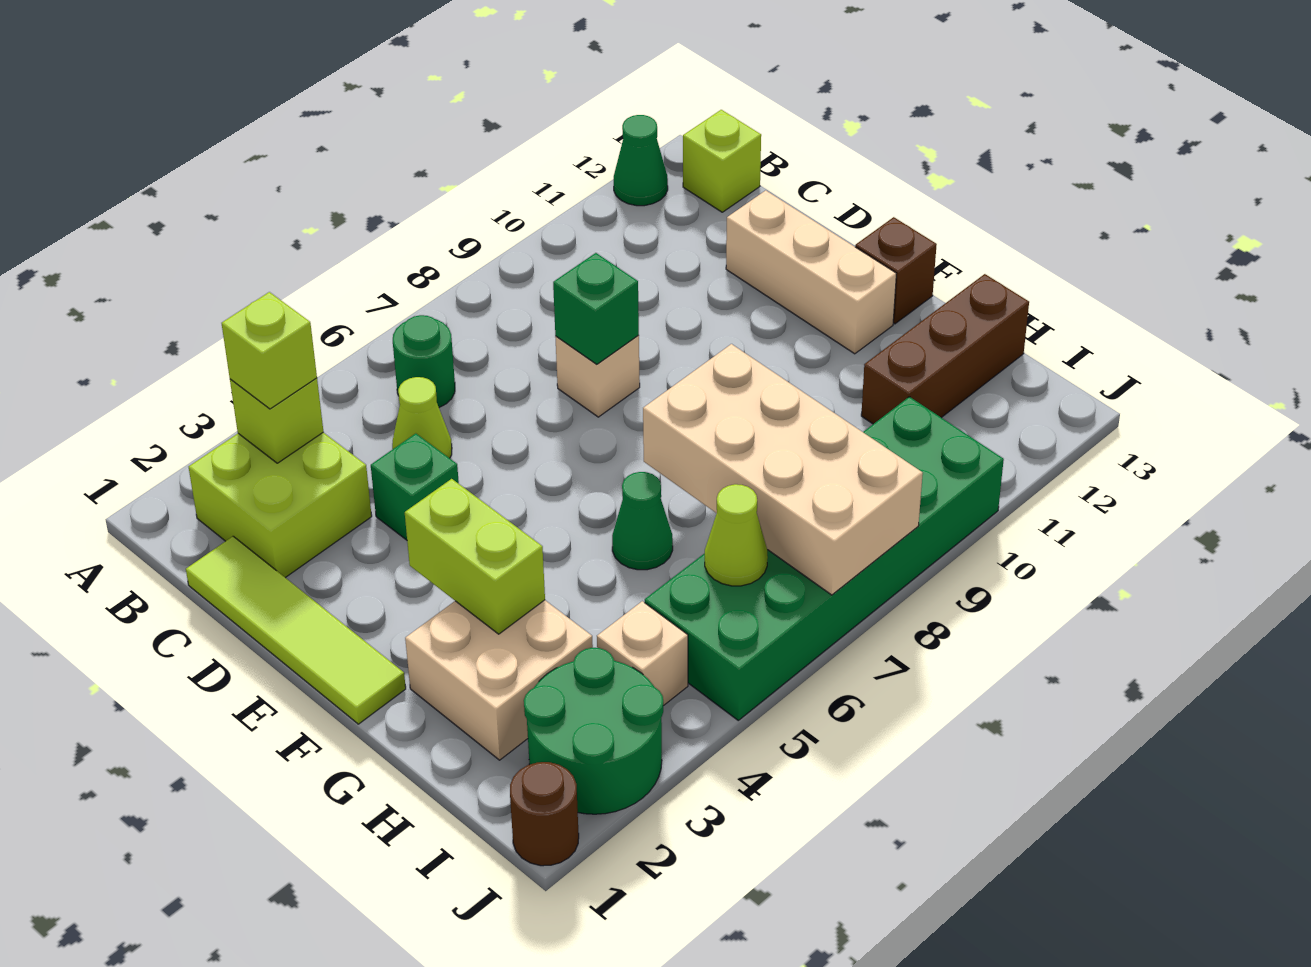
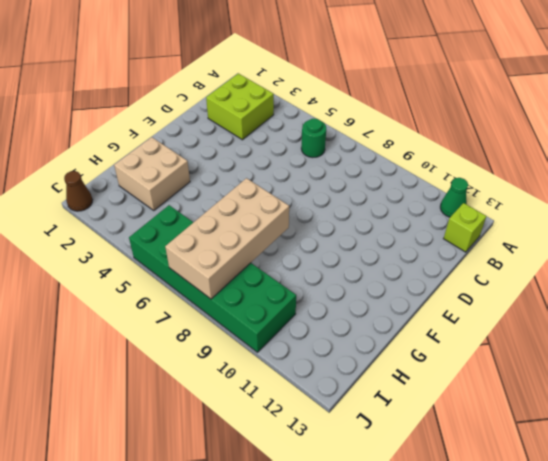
brown 1x1 cone [64,171,93,211] -> brown 1x1 round brick [510,762,579,866]
none -> lime 1x4 tile [186,536,406,724]
none -> lime 1x1 cone [392,377,452,458]
none -> green 1x1 brick [371,434,459,540]

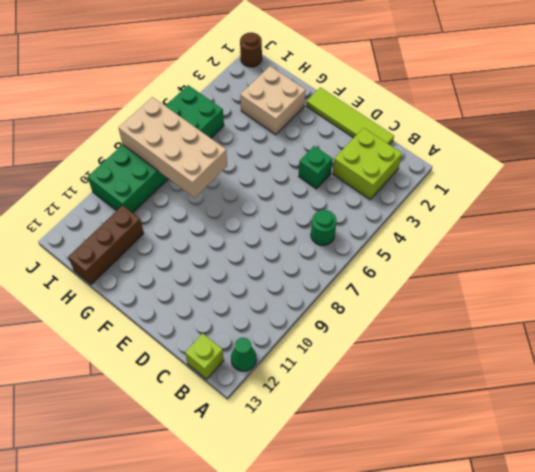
none -> lime 1x1 cone [392,377,452,458]
none -> tan 1x1 brick [555,335,640,417]
none -> tan 1x3 brick [726,190,896,354]

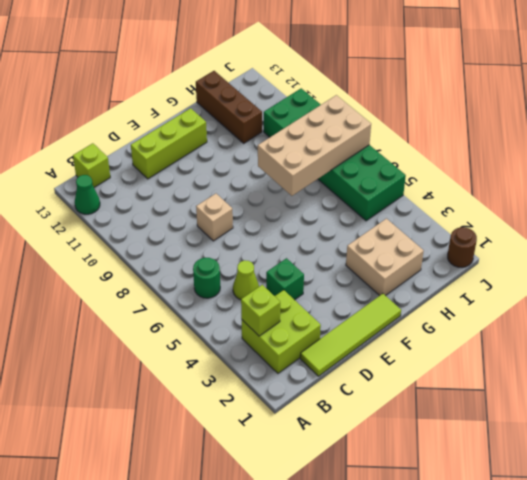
lime 1x3 brick [131,108,207,179] -> tan 1x3 brick [726,190,896,354]
none -> brown 1x1 brick [855,217,937,324]
none -> green 1x1 cone [612,472,673,570]
none -> green 2x2 round brick [524,648,663,814]

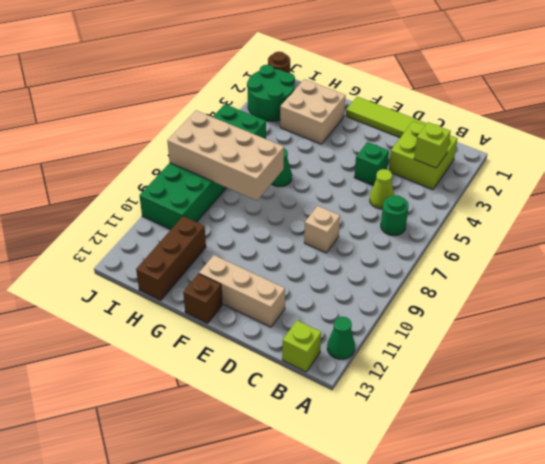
none -> tan 1x1 brick [597,601,688,706]
none -> green 1x1 brick [553,253,639,364]
none -> lime 1x2 brick [405,479,545,634]

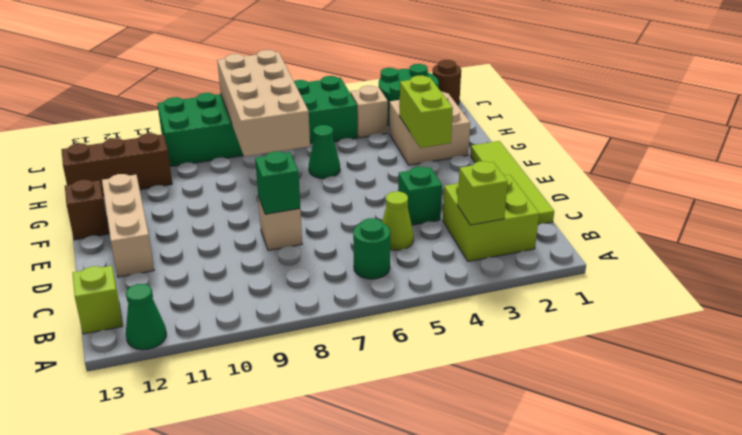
none -> lime 1x1 cone [705,484,768,586]
none -> lime 1x1 brick [222,292,317,409]

